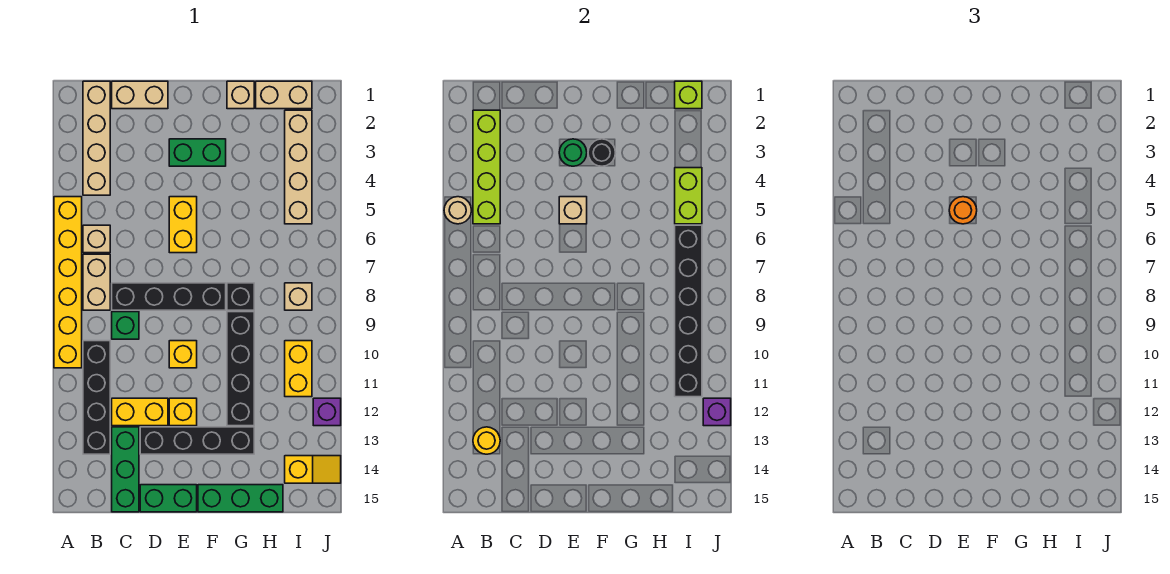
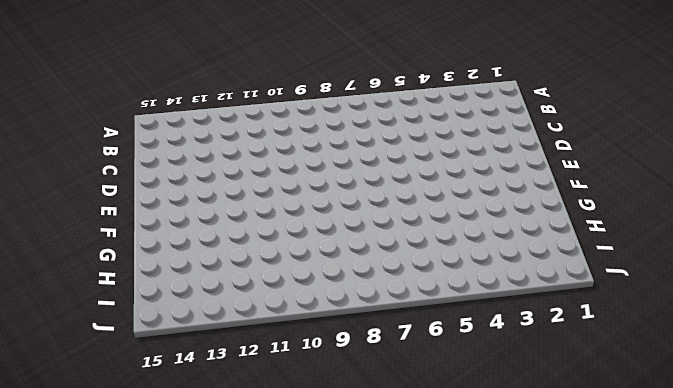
none -> yellow 1x6 brick [54,197,82,368]
none -> tan 1x4 brick [83,81,110,195]
none -> tan 1x1 brick [83,225,110,253]
none -> tan 1x2 brick [83,254,110,310]

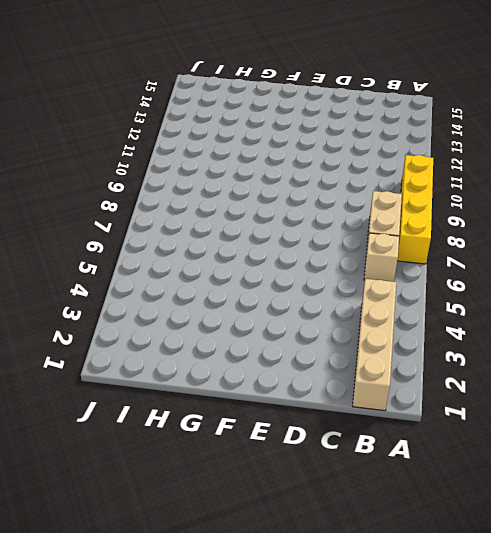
yellow 1x4 brick [397,155,433,264] -> yellow 1x6 brick [54,197,82,368]
none -> black 1x4 brick [83,341,110,454]
none -> tan 1x2 brick [112,81,168,109]
none -> black 1x4 brick [112,283,226,310]
none -> green 1x1 brick [112,312,139,339]

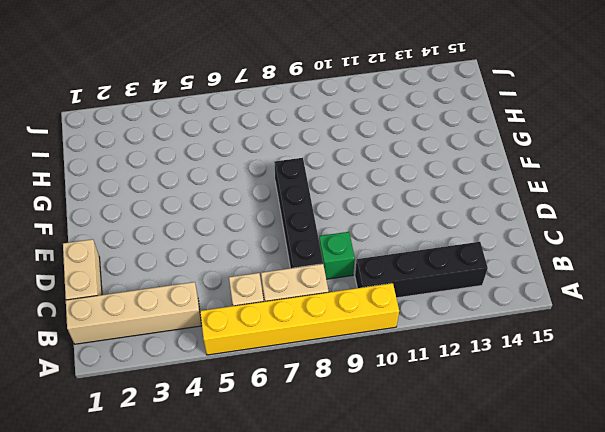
none -> yellow 1x2 brick [112,398,168,426]
none -> green 1x3 brick [112,427,139,512]
none -> black 1x4 brick [140,427,254,454]
none -> green 1x2 brick [140,485,197,512]

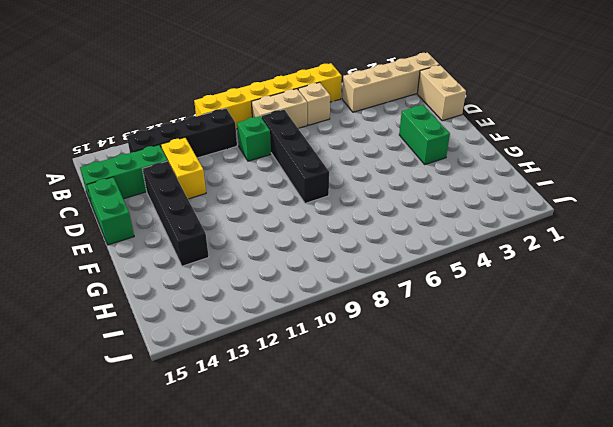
none -> yellow 1x2 brick [169,197,197,253]
none -> yellow 1x1 brick [169,341,197,368]
none -> yellow 1x1 brick [169,398,197,426]
none -> green 1x3 brick [198,485,283,512]

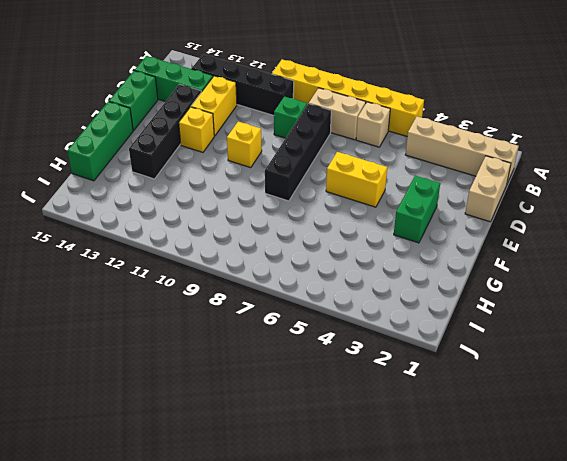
none -> tan 1x1 brick [227,81,254,109]
none -> black 1x1 brick [227,283,254,310]
none -> black 1x4 brick [227,312,254,426]
none -> tan 1x2 brick [256,81,312,109]

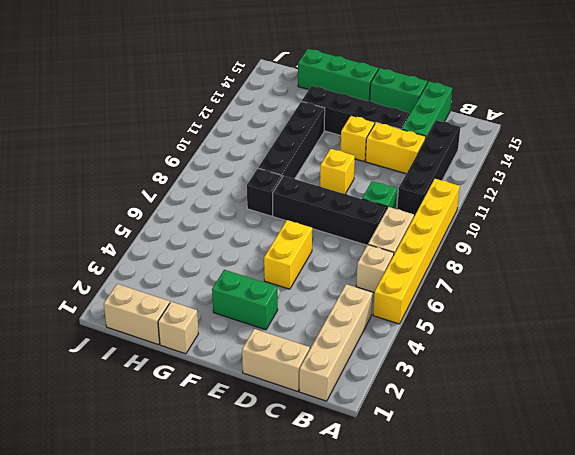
none -> tan 1x4 brick [285,110,312,224]
none -> tan 1x1 brick [285,283,312,310]
none -> yellow 1x2 brick [285,341,312,397]
none -> yellow 1x2 slope [285,456,341,483]

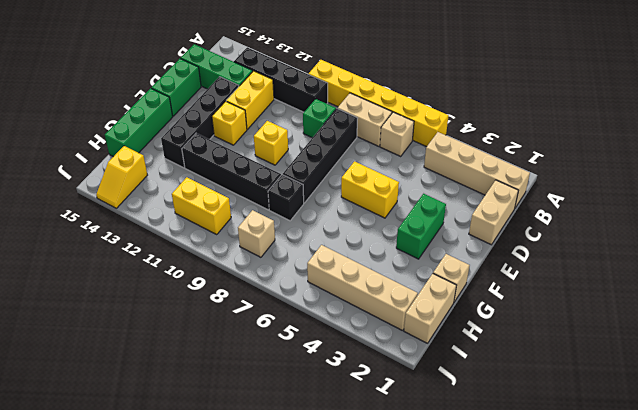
none -> purple 1x1 brick [313,398,341,426]
none -> tan 1x1 round brick [444,197,471,224]
none -> lime 1x4 brick [473,110,500,224]
none -> yellow 1x1 round brick [473,427,500,454]

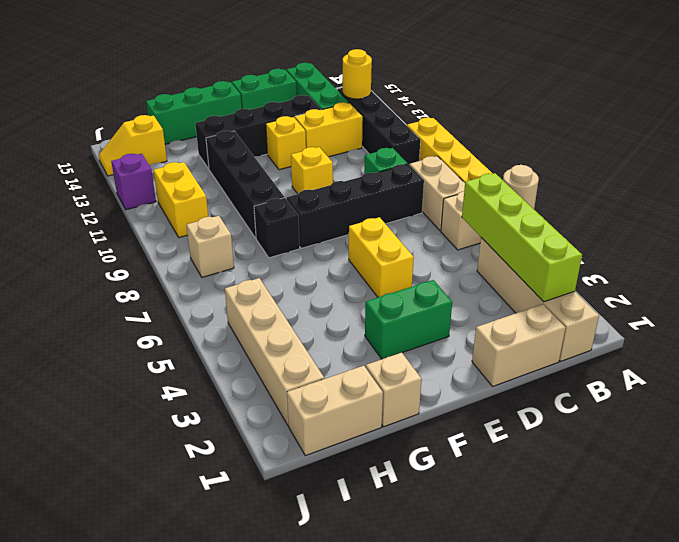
none -> green 1x1 round brick [559,139,587,166]
none -> tan 1x1 brick [559,197,587,224]
none -> black 1x1 round brick [588,139,615,166]
none -> lime 1x1 brick [675,81,702,109]

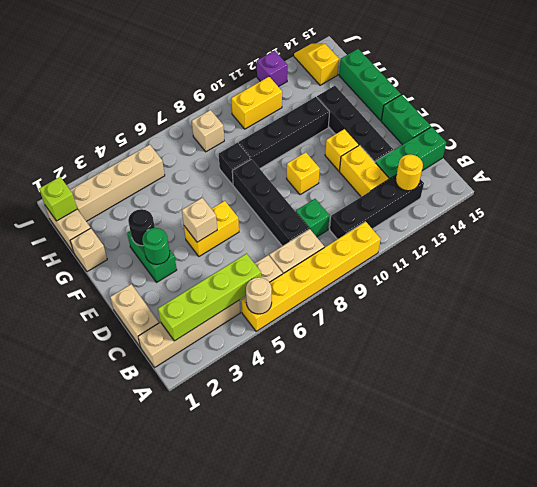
none -> lime 1x2 brick [675,168,702,224]
none -> black 1x6 brick [675,225,702,397]
none -> purple 1x1 brick [703,398,731,426]
none -> orange 1x1 round brick [949,197,977,224]

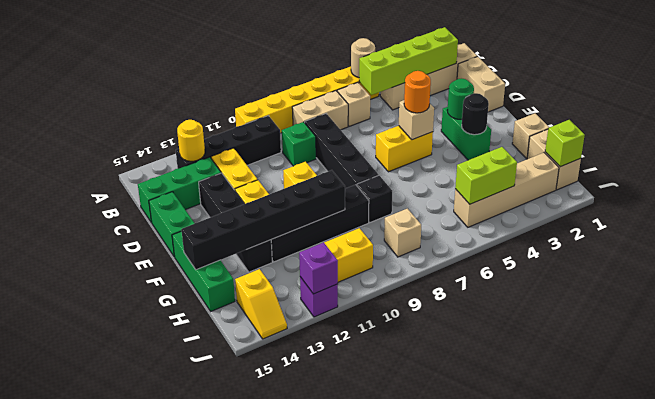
black 1x6 brick [181,170,345,270] -> black 1x6 brick moved to [675,225,702,397]

